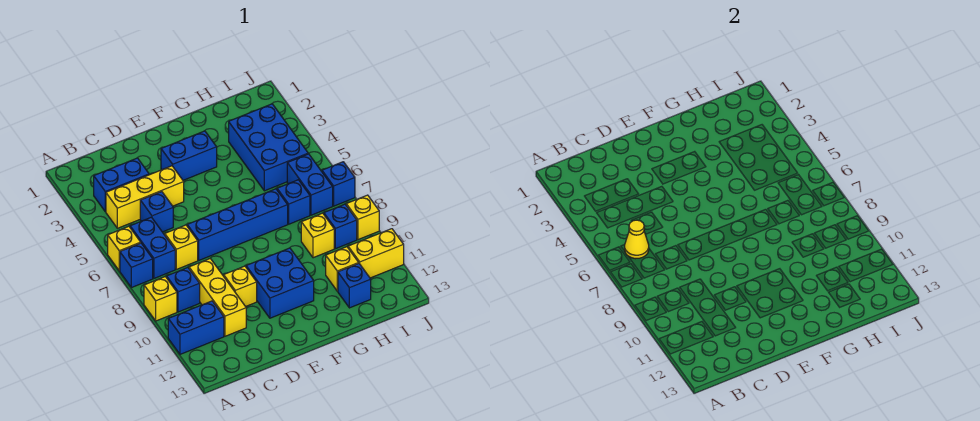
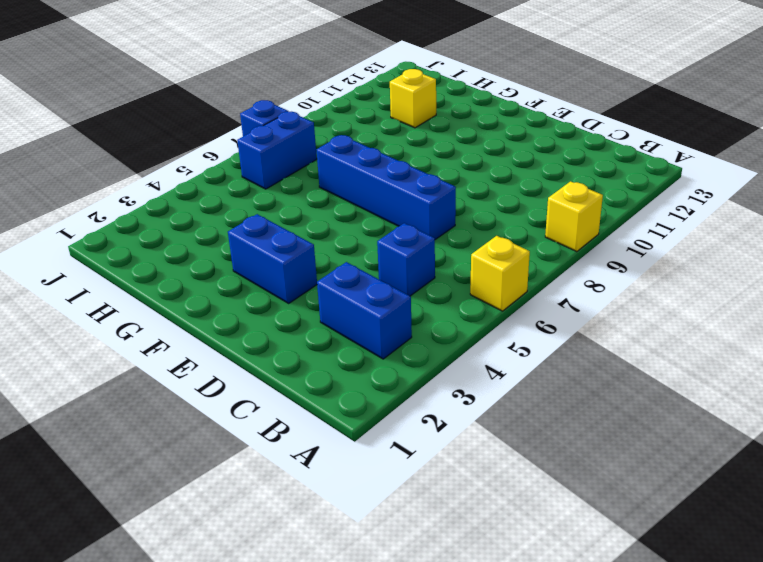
none -> blue 1x1 brick [120,243,153,288]
none -> blue 1x2 brick [168,301,224,354]
none -> yellow 1x3 brick [106,166,184,228]

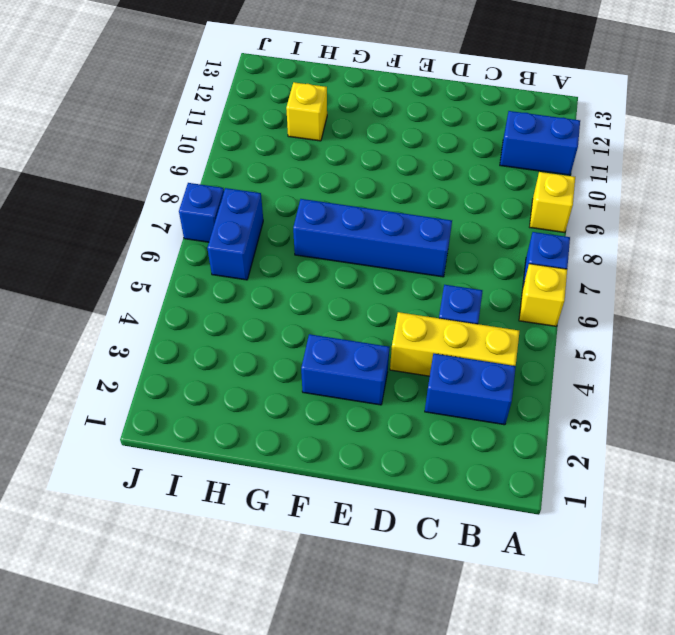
none -> blue 1x2 brick [130,217,175,278]
none -> blue 1x1 brick [167,267,200,312]
none -> yellow 1x1 brick [165,225,198,269]

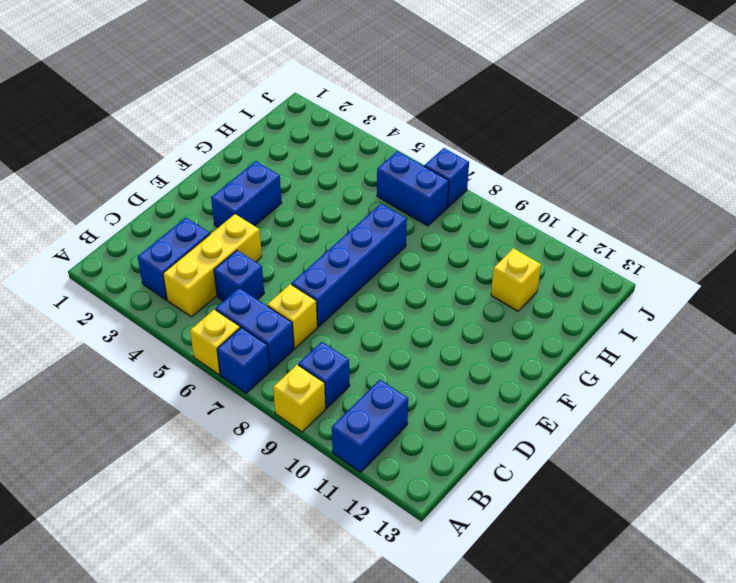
none -> yellow 1x3 brick [189,259,246,336]
none -> yellow 1x1 brick [224,266,257,307]
none -> blue 2x2 brick [246,248,314,318]

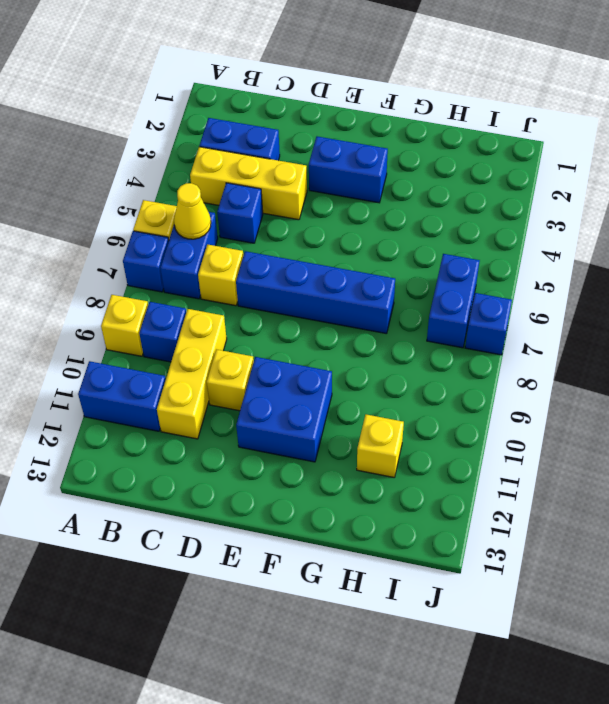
none -> blue 2x3 brick [229,104,308,191]
none -> blue 1x1 brick [277,180,310,224]
none -> yellow 1x1 brick [301,213,334,258]

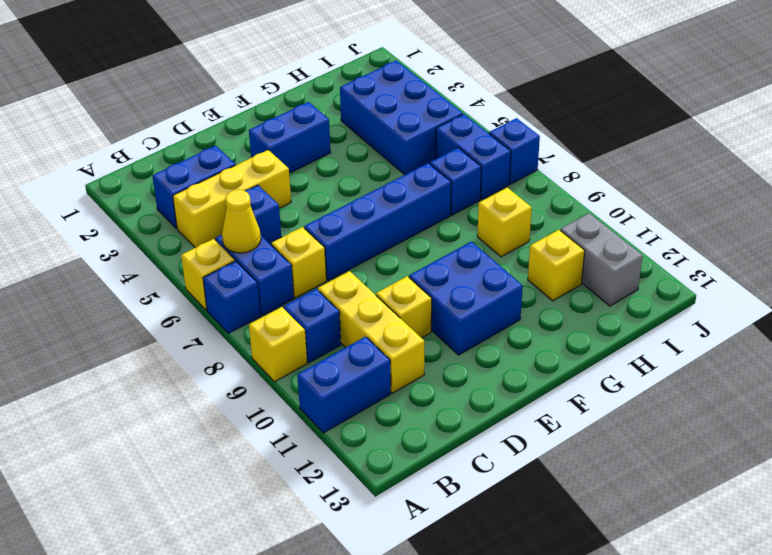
grey 1x2 brick [560,213,643,306] -> yellow 1x2 brick [348,229,404,278]
none -> blue 1x1 brick [338,264,371,308]
none -> blue 1x1 brick [324,204,357,249]
none -> yellow 1x1 brick [346,195,379,240]

